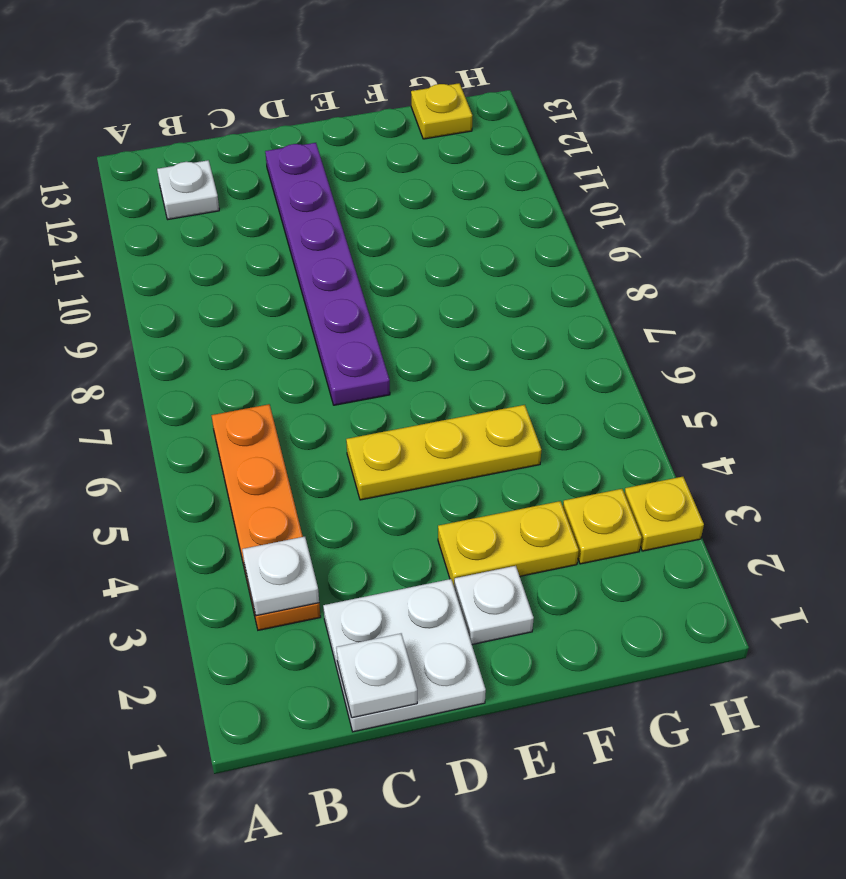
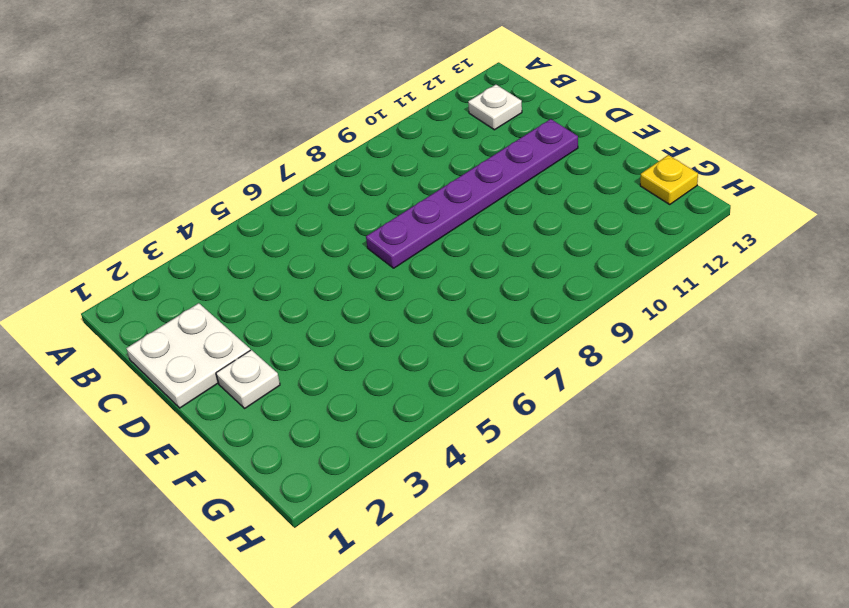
none -> orange 1x4 plate [211,404,321,630]
none -> yellow 1x3 plate [346,405,541,500]
none -> yellow 1x2 plate [438,501,579,586]

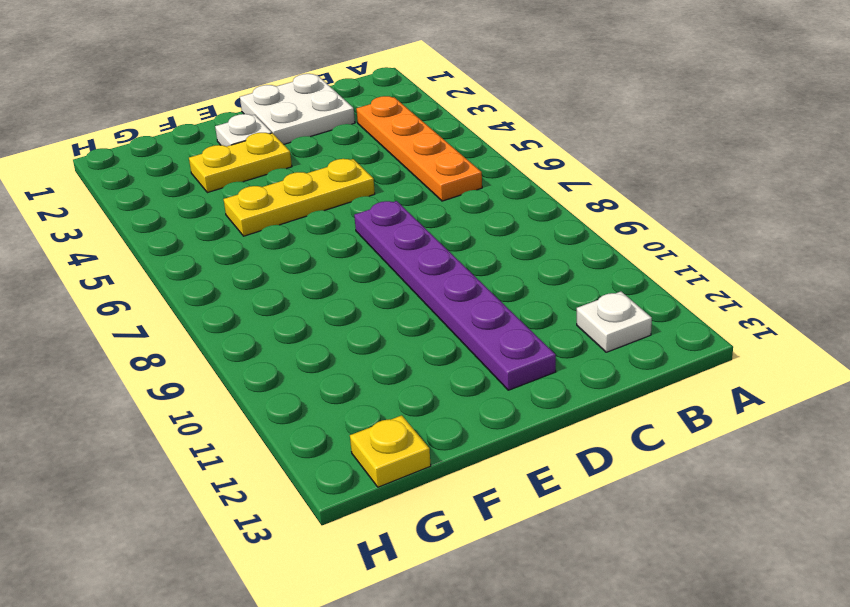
none -> yellow 1x1 plate [563,489,642,564]
none -> yellow 1x1 plate [624,477,704,551]
none -> white 1x1 plate [242,537,319,616]

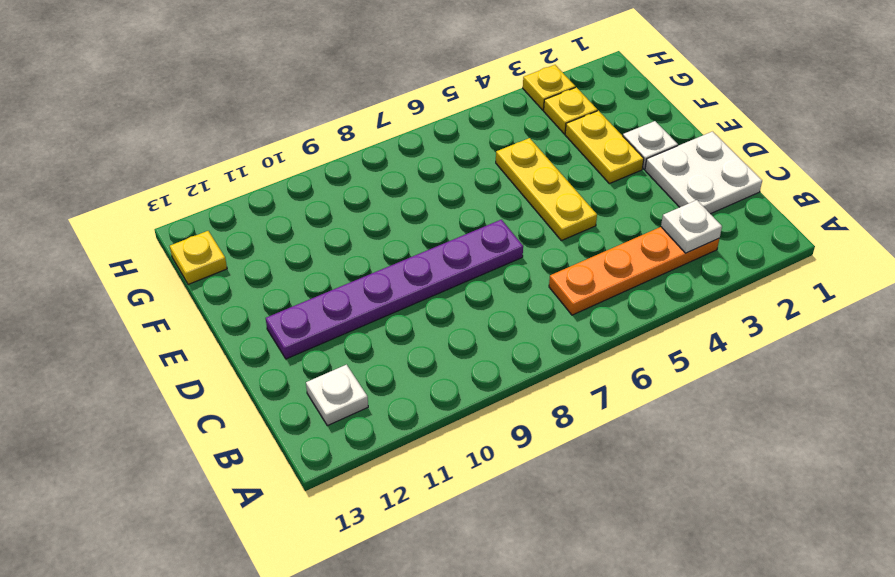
none -> white 1x1 plate [336,634,417,718]

